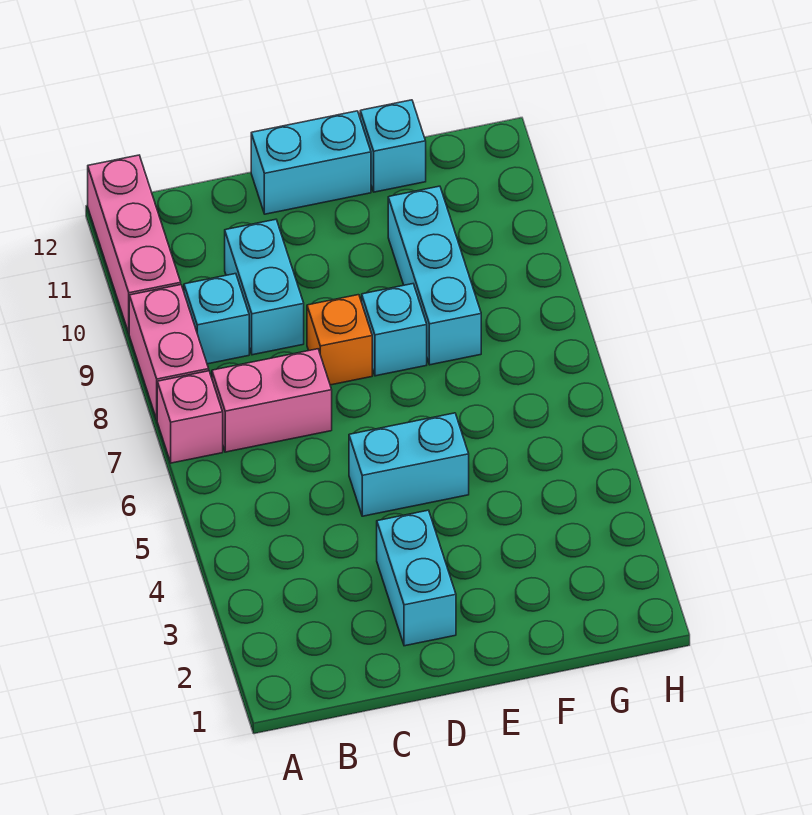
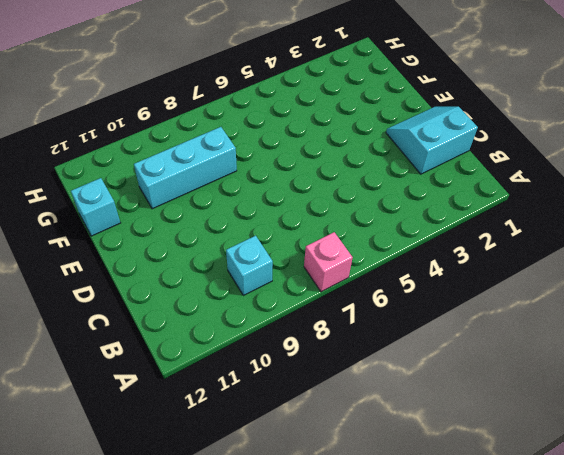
cyan 2x2 slope [386,107,478,174] -> cyan 1x2 brick [377,510,456,646]
none -> pink 1x2 brick [129,285,209,419]
none -> pink 1x3 brick [88,155,181,333]
none -> pink 1x2 brick [212,349,332,452]

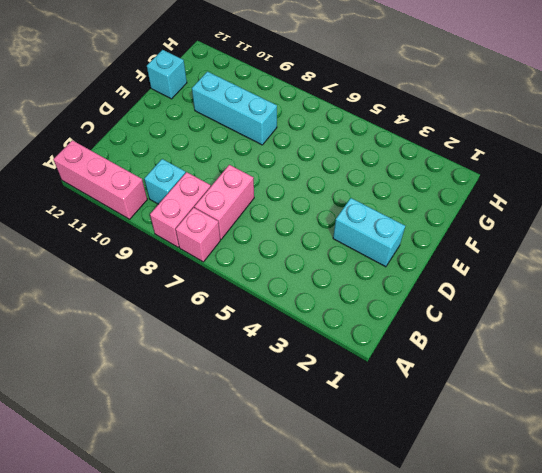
pink 1x2 brick [150,172,211,247] -> pink 1x2 brick turned to [129,285,209,419]
none -> cyan 1x2 brick [225,219,304,355]
none -> cyan 1x2 brick [349,413,469,516]
none -> orange 1x1 brick [307,295,372,385]

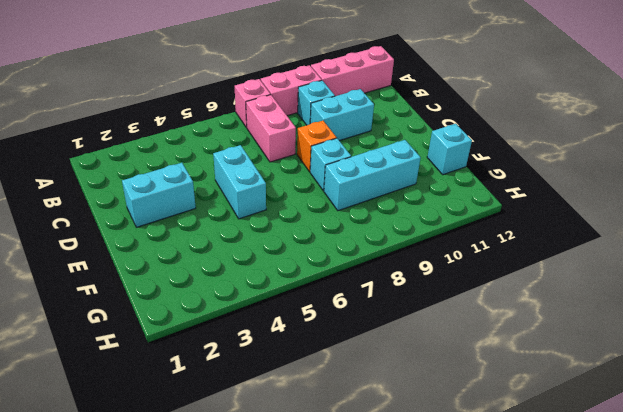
none -> cyan 1x2 brick [251,111,371,214]

